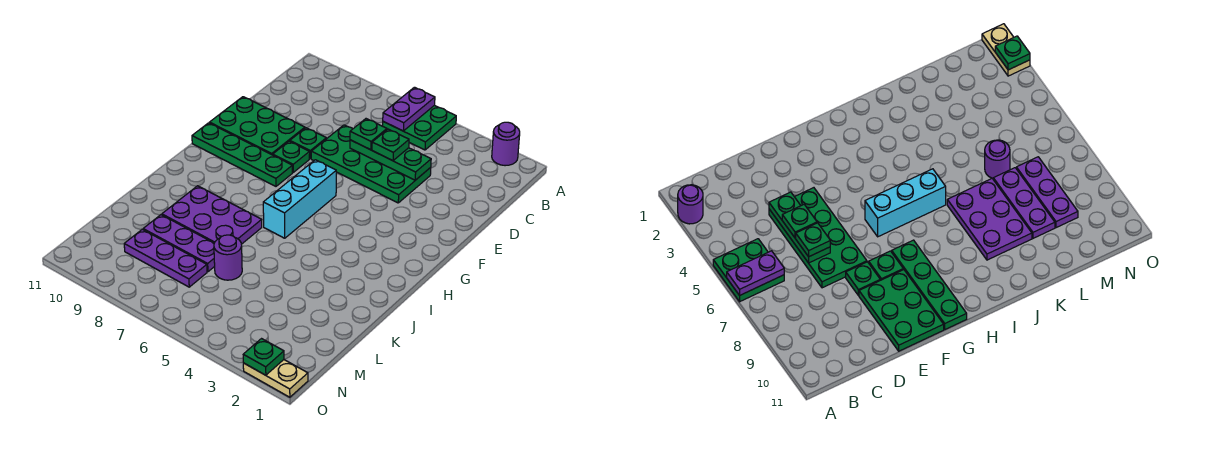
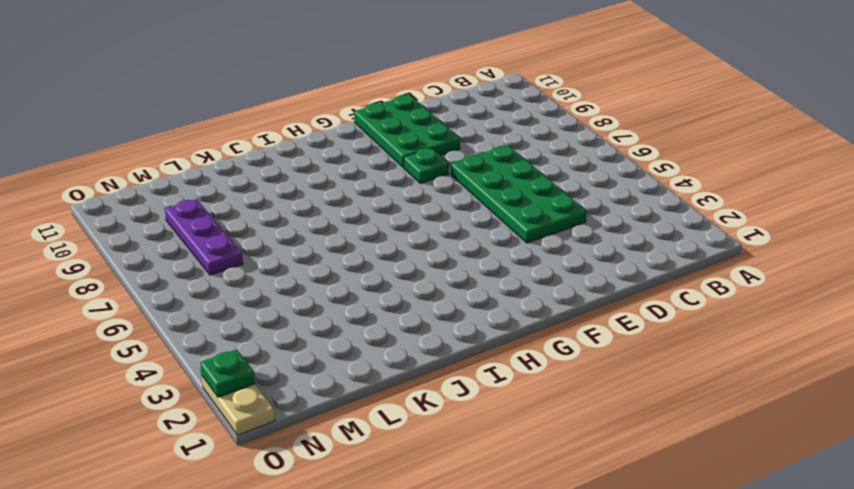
none -> purple 1x1 round brick [492,122,520,166]
none -> green 2x2 plate [383,105,456,150]
none -> green 1x1 plate [290,128,326,158]

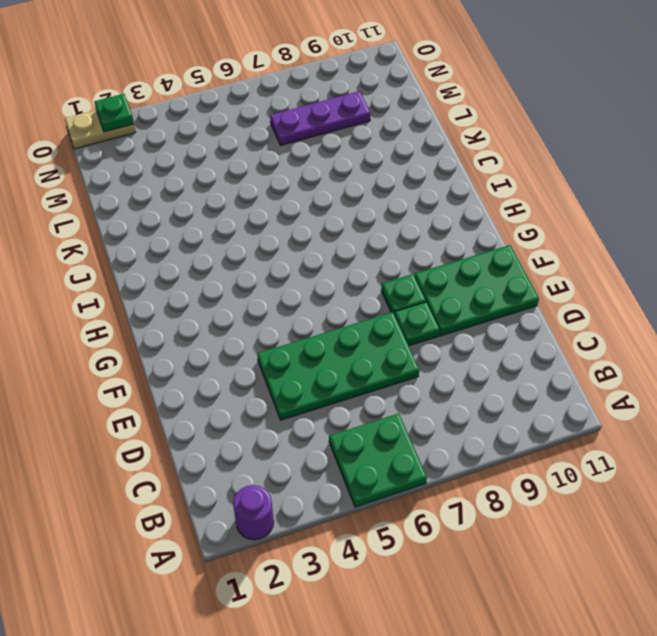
none -> cyan 1x3 brick [263,160,336,238]
none -> green 1x4 plate [192,123,292,186]
none -> purple 2x3 plate [162,186,262,244]

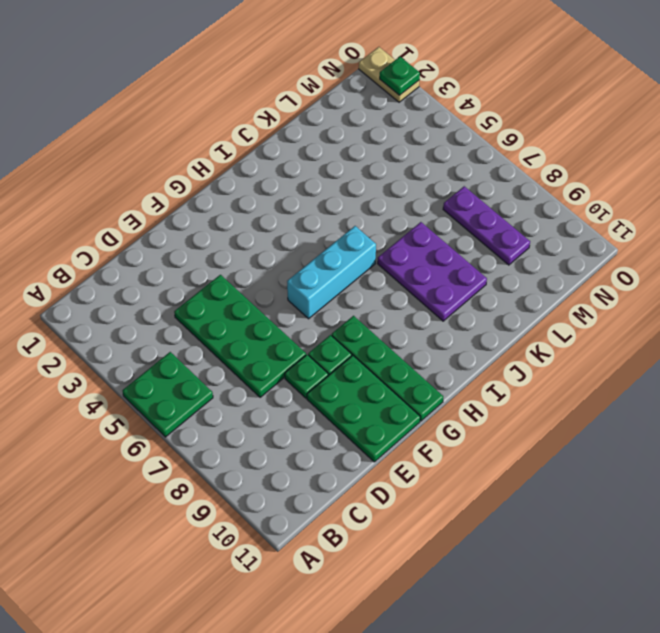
none -> purple 1x1 round brick [492,122,520,166]
none -> purple 1x1 round brick [214,235,242,280]
none -> purple 1x3 plate [143,215,215,272]

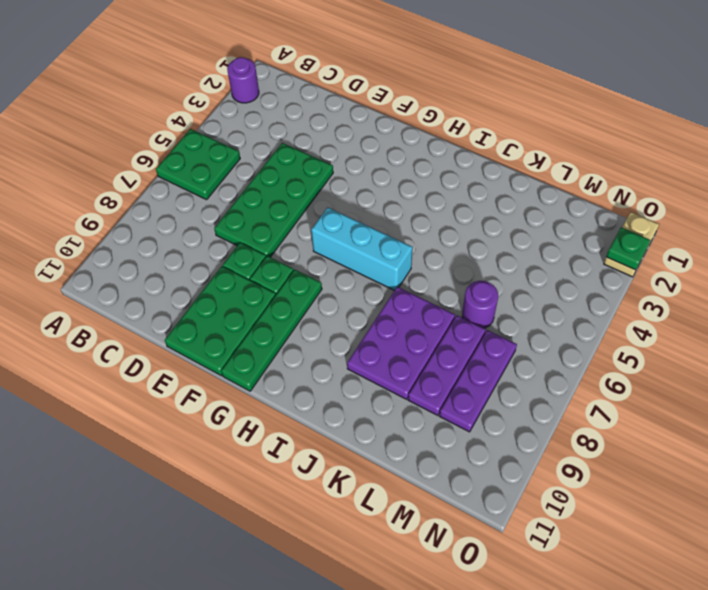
none -> purple 1x2 plate [383,87,435,131]
none -> green 1x3 plate [350,140,431,180]
none -> green 1x1 plate [372,129,409,161]

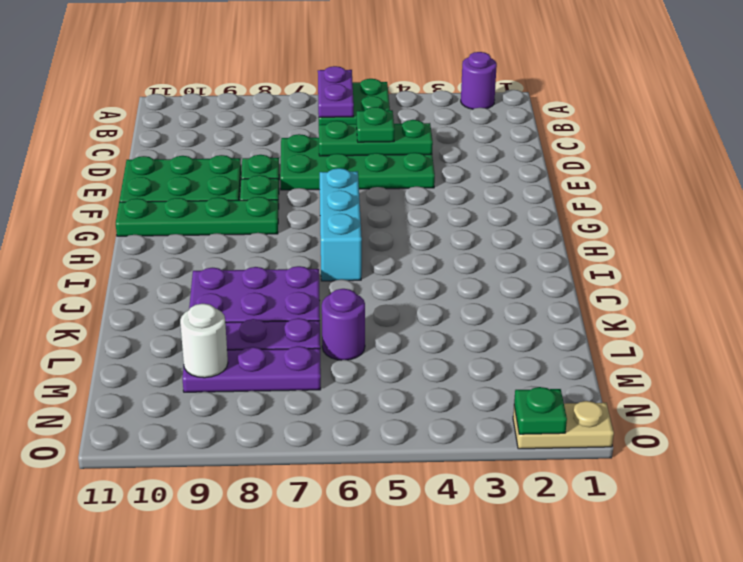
white 1x1 round brick [180,304,228,378] -> none
none -> green 1x1 plate [350,119,387,150]

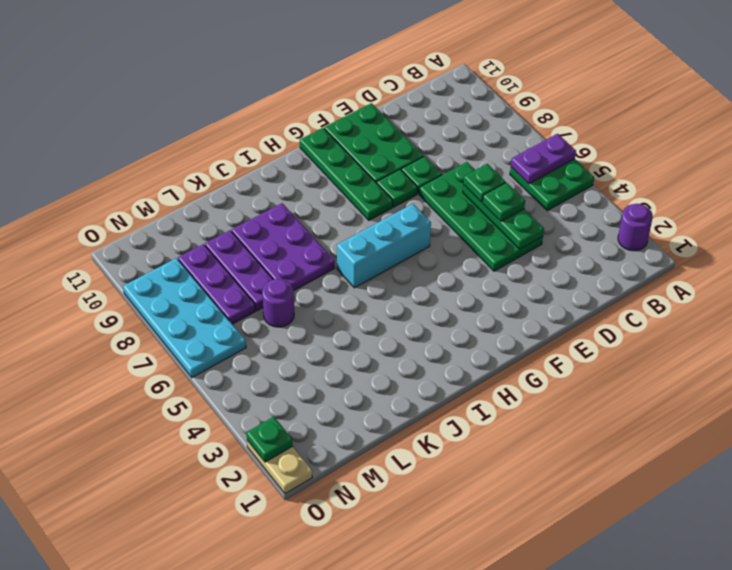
cyan 2x4 plate [123,258,246,377] -> none

